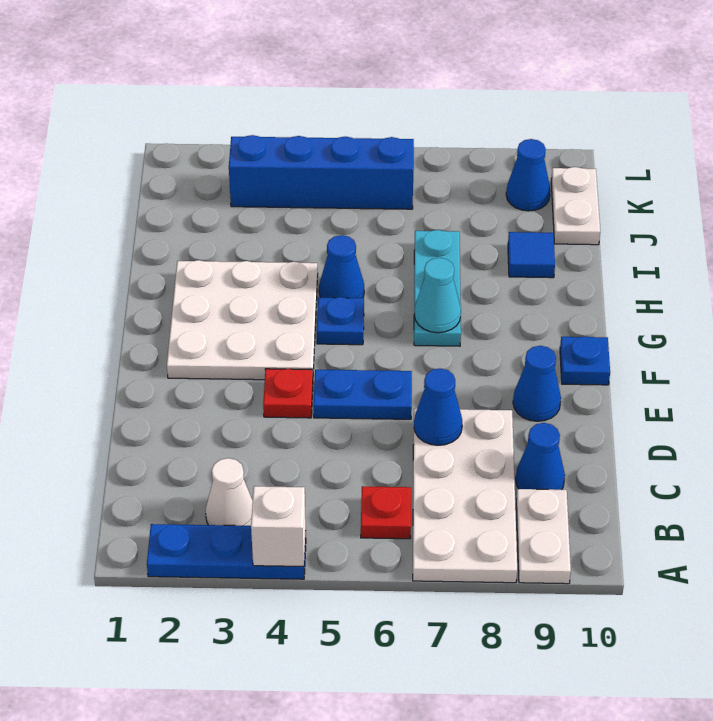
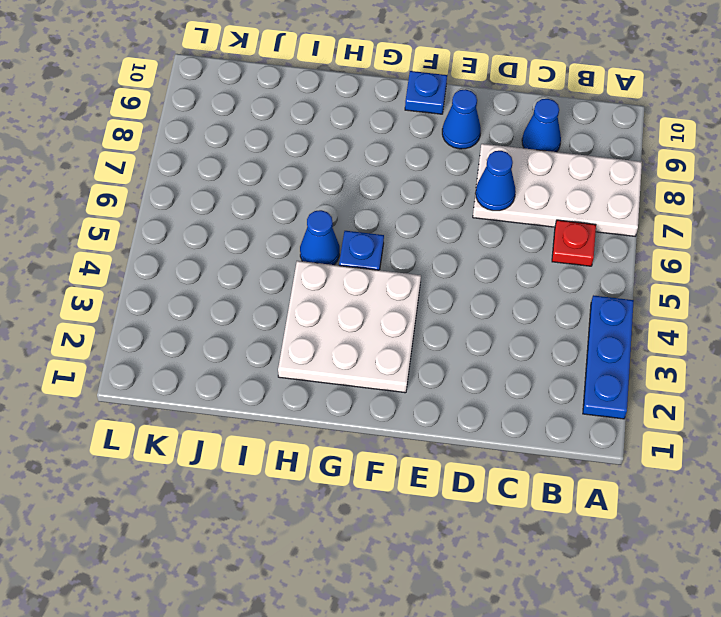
none -> white 1x2 plate [516,489,571,584]
none -> white 1x1 cone [205,458,253,526]
none -> red 1x1 plate [263,369,313,418]

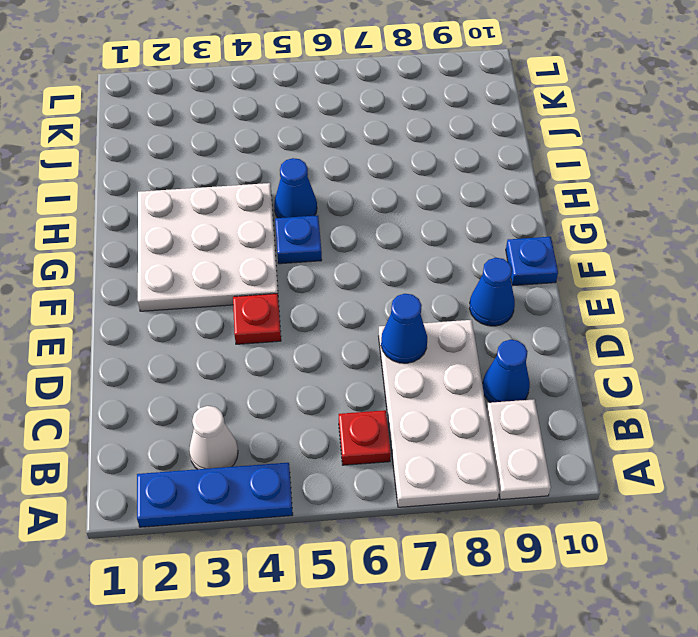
none -> blue 1x2 plate [313,369,412,419]
none -> cyan 1x3 plate [414,230,461,346]
none -> blue 1x1 tile [508,232,555,278]

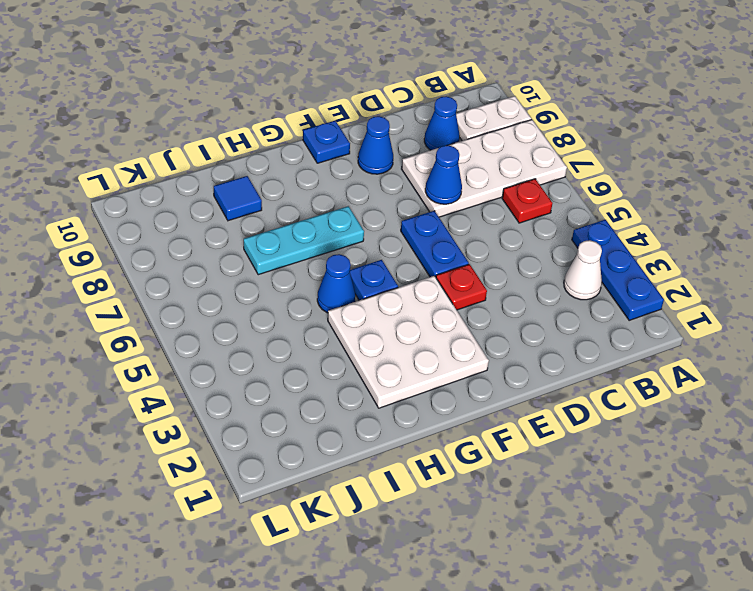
none -> white 1x2 plate [551,167,600,245]
none -> blue 1x4 brick [229,135,414,209]
none -> blue 1x1 cone [506,139,550,211]

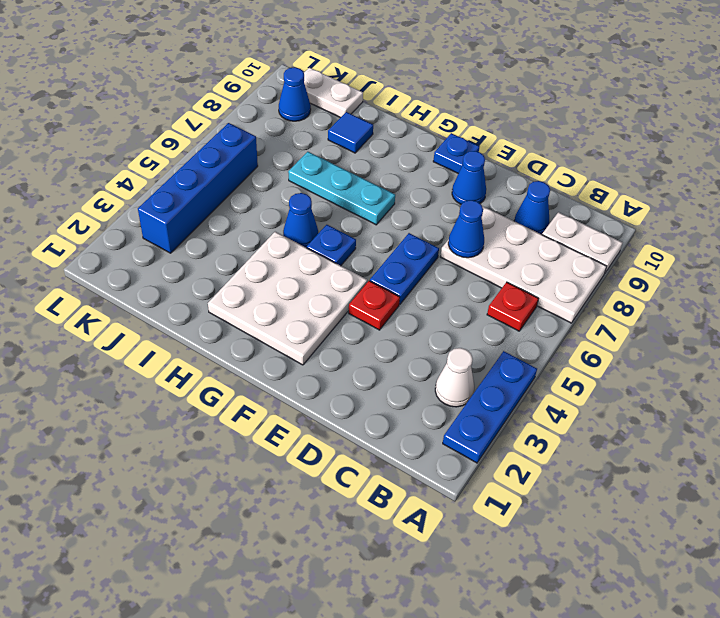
none -> white 1x1 brick [251,486,306,566]
none -> cyan 1x1 cone [414,258,461,333]

